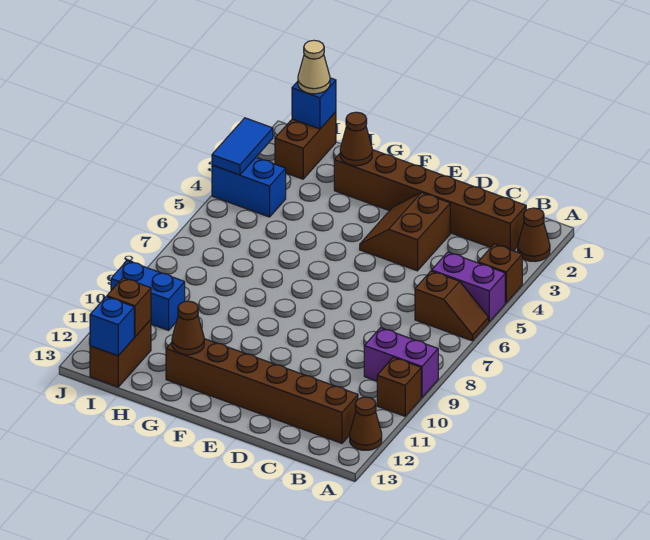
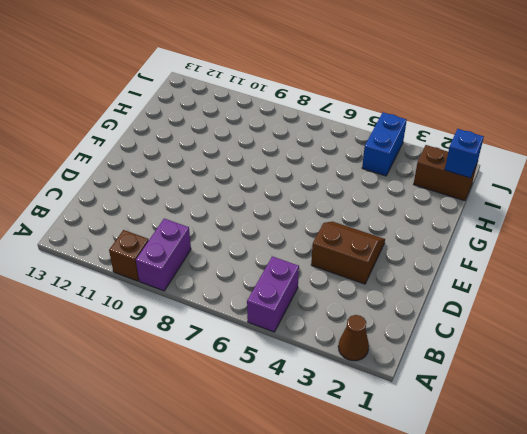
none -> brown 1x1 brick [478,244,522,303]
none -> brown 1x2 slope [415,271,489,341]
none -> brown 1x1 cone [350,397,382,450]

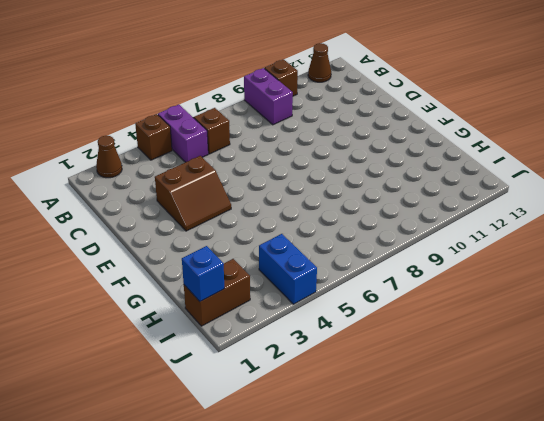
none -> brown 1x6 brick [334,150,526,251]
none -> brown 1x6 brick [166,339,358,443]
none -> blue 1x2 brick [111,261,185,330]

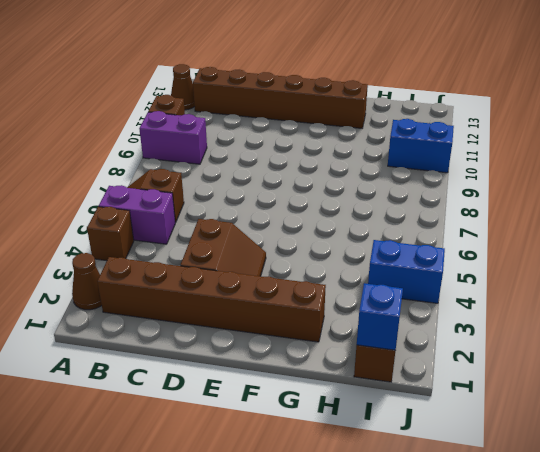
none -> brown 1x2 brick [90,320,151,387]
none -> brown 1x1 cone [340,112,372,166]
none -> brown 1x1 cone [172,301,204,355]

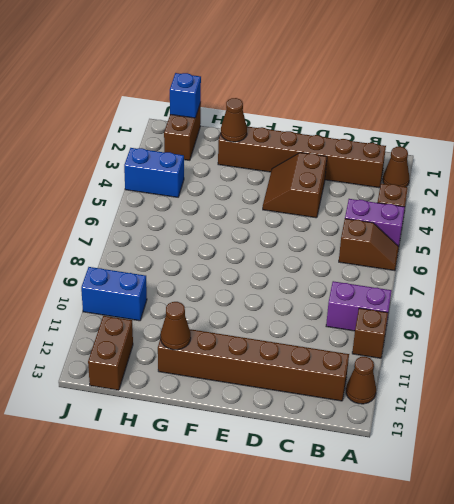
none -> brown 1x1 brick [107,278,151,337]
none -> blue 1x1 brick [90,297,134,356]
none -> blue 1x2 tile [212,118,273,175]

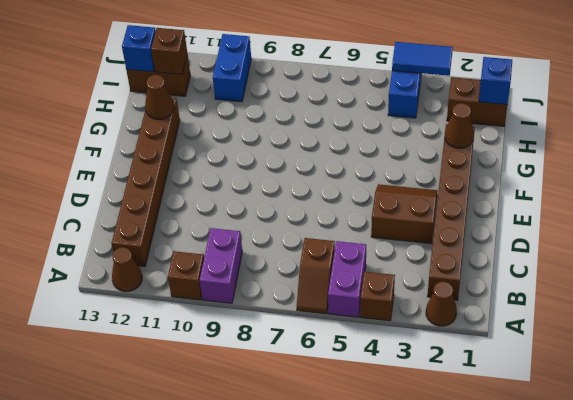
none -> tan 1x1 cone [298,40,330,94]

